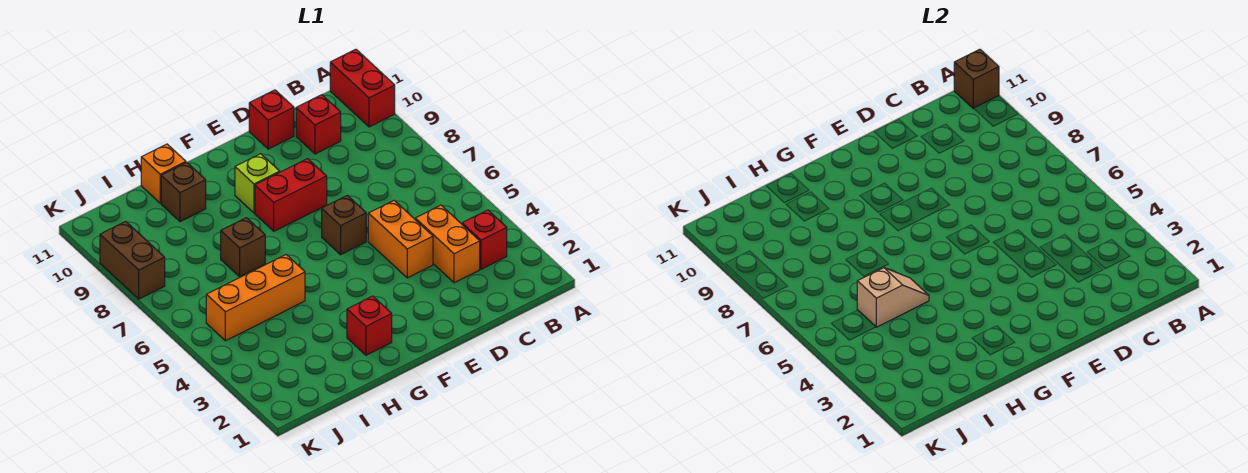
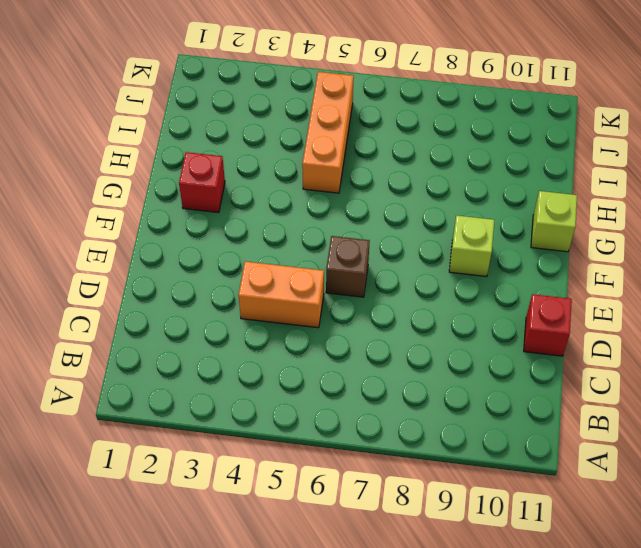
lime 1x1 brick [531,191,577,252] -> none
none -> red 1x2 brick [330,49,395,127]
none -> red 1x1 brick [462,210,507,269]
none -> orange 1x2 brick [415,205,480,283]

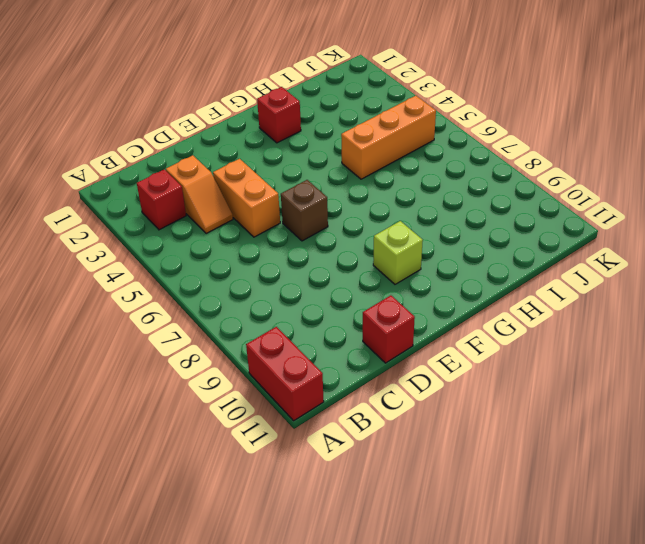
orange 1x2 slope [166,155,233,234] -> orange 1x2 brick [415,205,480,283]
none -> red 1x1 brick [296,95,341,154]
none -> red 1x2 brick [255,159,327,231]
none -> brown 1x1 brick [221,218,265,277]

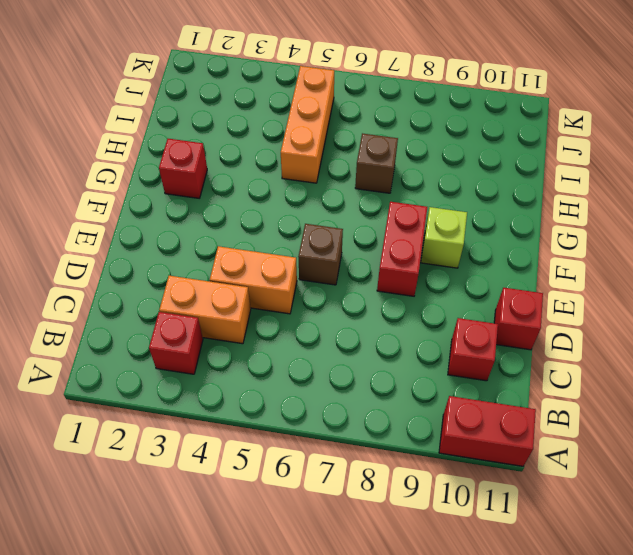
none -> brown 1x1 brick [161,163,206,222]
none -> orange 1x1 brick [141,144,186,203]
none -> brown 1x2 brick [100,221,165,299]

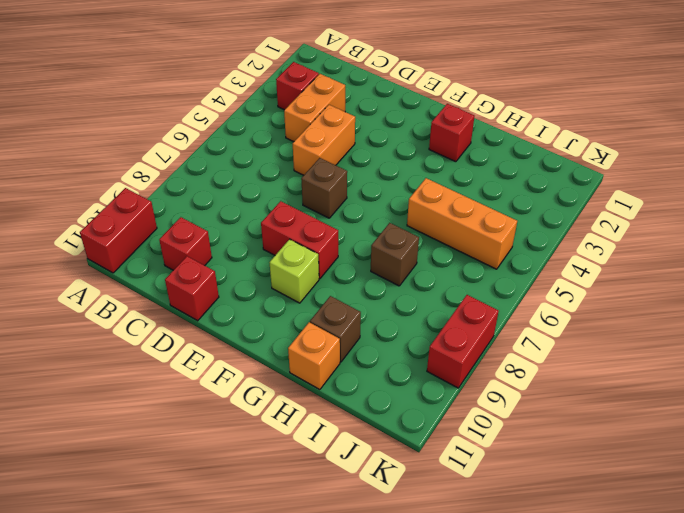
red 1x2 brick [427,295,499,388] -> brown 1x2 brick [100,221,165,299]
none -> brown 1x1 brick [954,49,999,108]
none -> tan 1x2 slope [857,268,929,327]

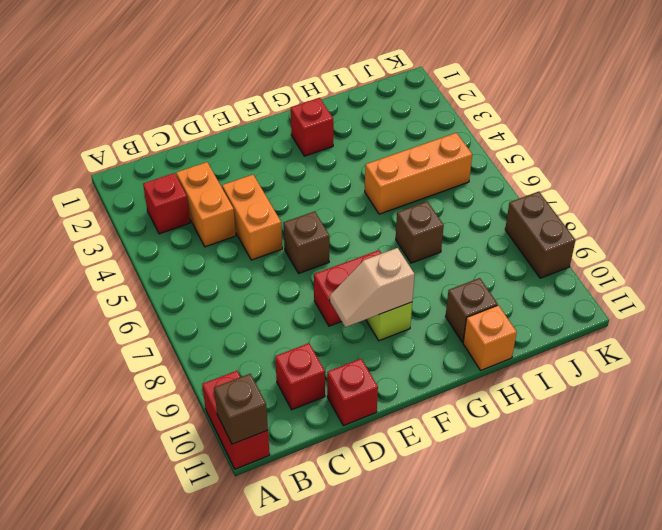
tan 1x2 slope [330,248,414,327] -> tan 1x2 slope moved to [857,268,929,327]

